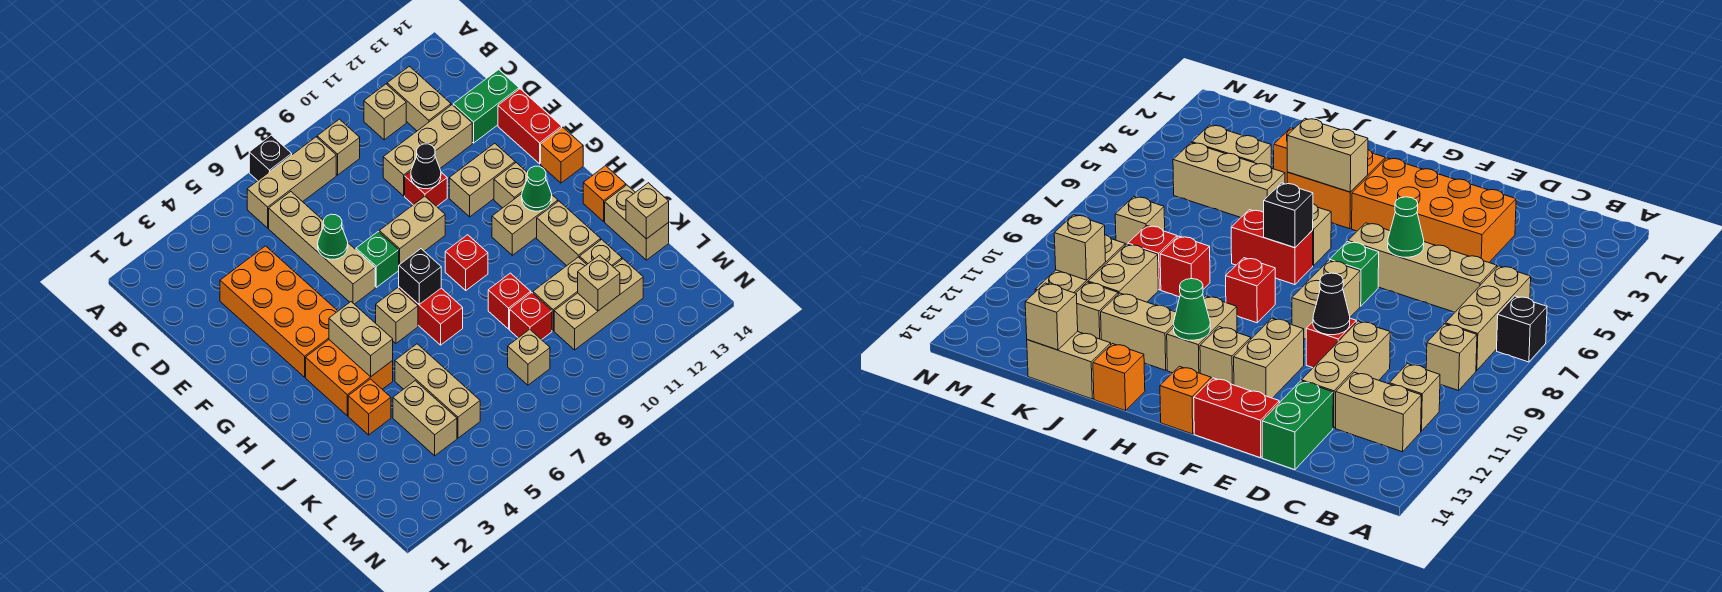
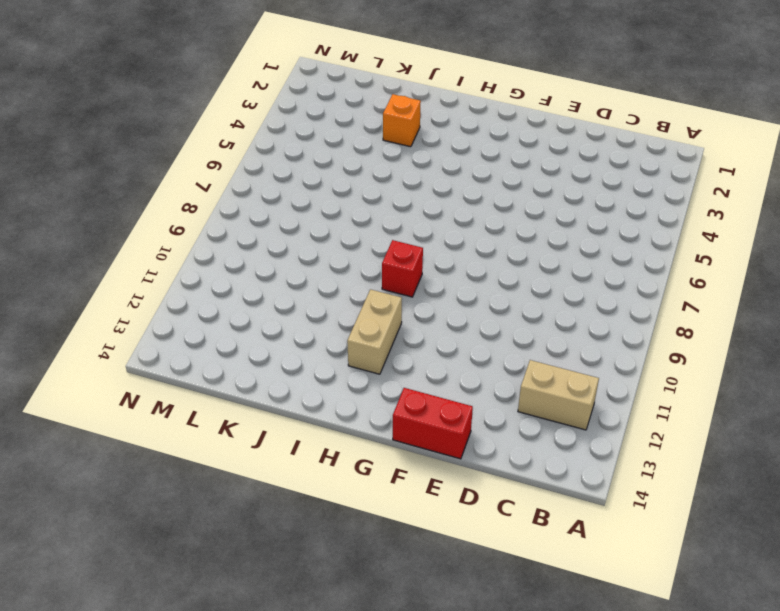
none -> black 1x1 brick [249,135,292,181]
none -> tan 1x3 brick [247,137,336,228]
none -> tan 1x1 brick [317,119,360,175]
none -> tan 1x1 brick [364,84,406,140]

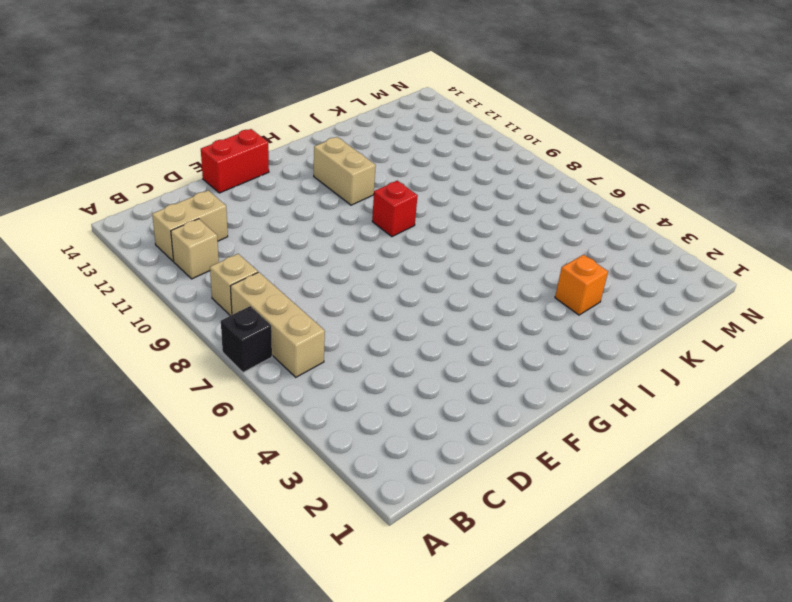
none -> tan 1x4 brick [269,192,375,304]
none -> orange 2x4 brick [220,246,338,377]
none -> tan 1x3 brick [383,105,472,196]
none -> green 1x2 brick [453,69,519,143]

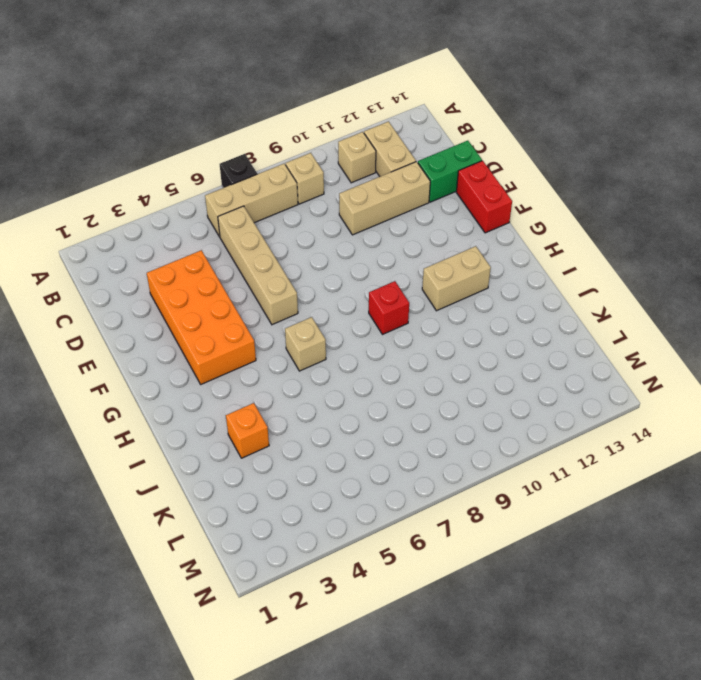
none -> red 1x1 brick [405,172,447,206]
none -> green 1x1 brick [356,232,399,287]
none -> tan 1x2 brick [379,196,445,265]
none -> tan 1x2 brick [449,143,515,217]

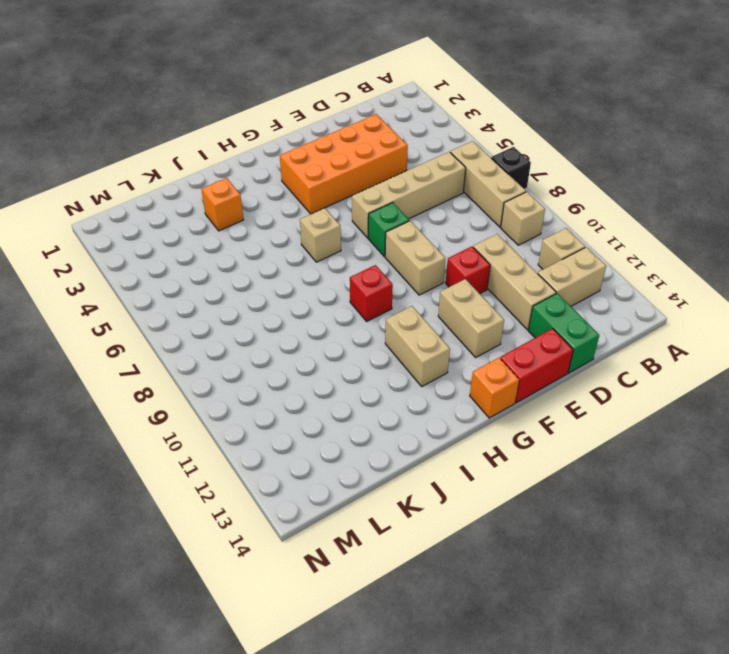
none -> tan 1x1 brick [494,163,528,208]
none -> orange 2x2 brick [306,340,393,416]
none -> red 1x2 brick [399,287,463,345]
none -> tan 1x2 brick [537,201,601,266]

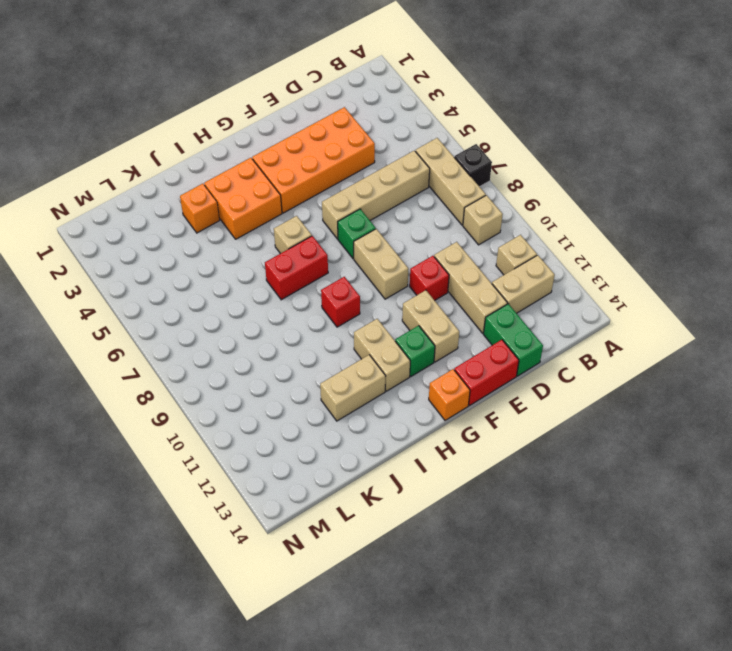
green 1x1 brick [395,326,435,376] -> tan 1x1 brick [494,163,528,208]
none -> orange 1x1 brick [583,166,626,221]
none -> tan 1x3 brick [395,344,480,438]
none -> red 1x1 brick [488,273,531,329]
none -> tan 1x2 brick [605,185,669,260]

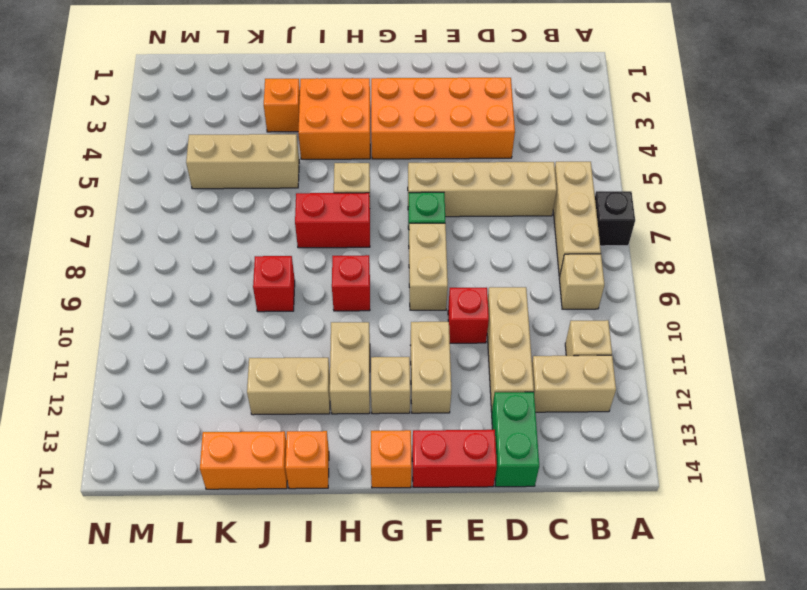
orange 1x2 brick [200,431,287,489] -> tan 1x2 brick [605,185,669,260]
none -> tan 1x2 brick [393,381,457,456]
none -> red 1x1 brick [510,292,552,340]
none -> tan 1x2 brick [533,257,587,331]
none -> tan 1x1 brick [580,239,622,266]

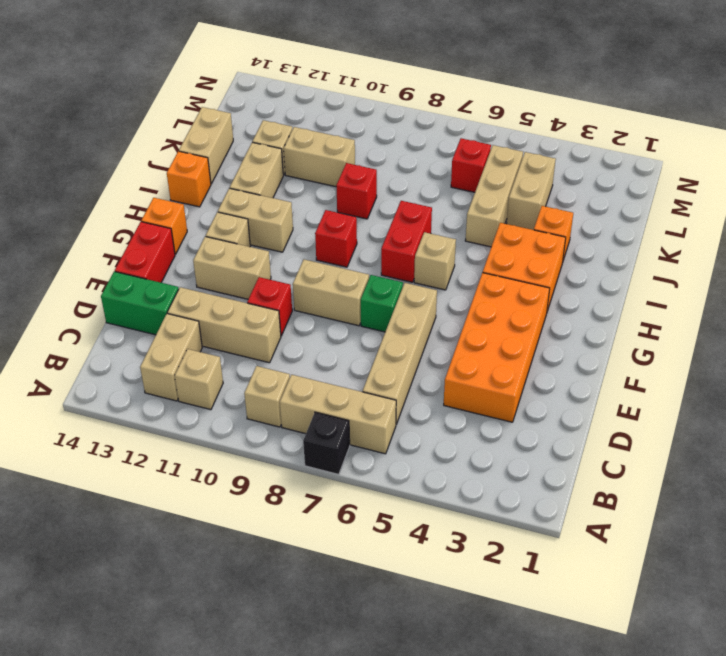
red 1x1 brick [451,138,491,192] -> red 1x1 brick moved to [510,292,552,340]
none -> tan 1x1 brick [508,329,550,385]
none -> tan 1x3 brick [554,259,643,350]
none -> green 1x1 cone [318,214,348,259]
none -> black 1x1 cone [411,144,441,189]

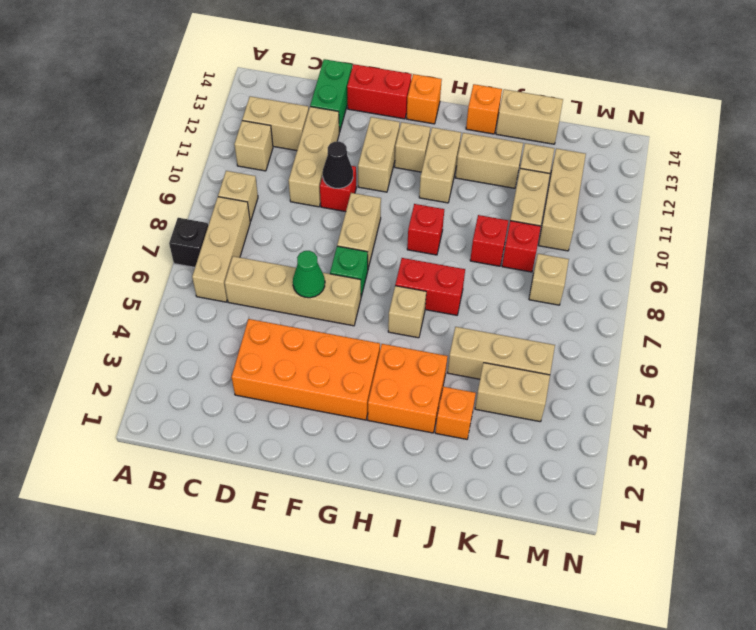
none -> tan 1x2 brick [329,302,393,377]
none -> black 1x1 brick [399,249,441,304]
none -> green 1x1 cone [522,166,552,211]
none -> tan 1x1 brick [626,183,669,239]

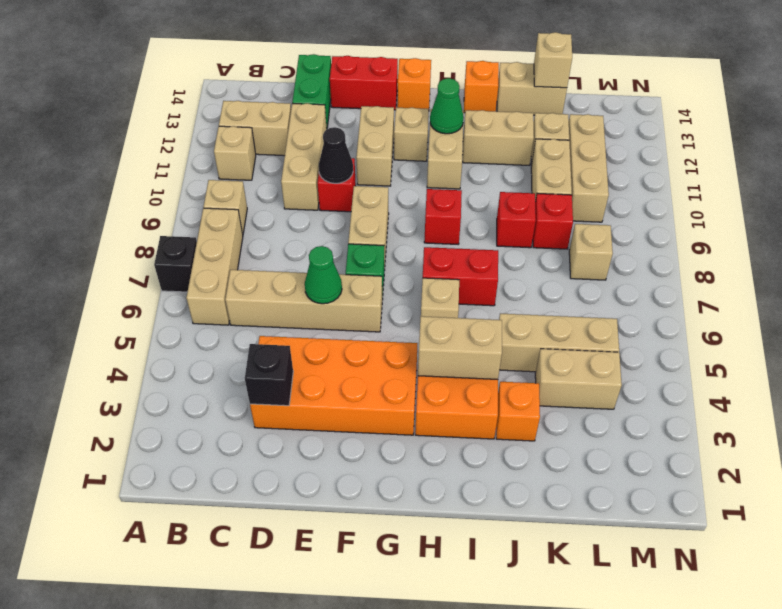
black 1x1 brick [245,344,293,406] -> black 1x1 brick moved to [399,249,441,304]
none -> tan 1x1 brick [578,255,620,311]

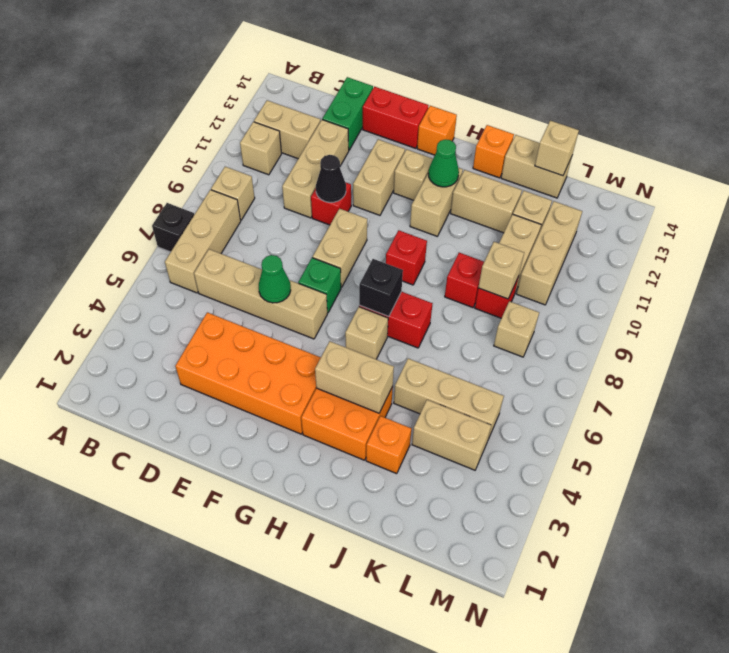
tan 1x1 brick [478,242,524,299] -> tan 1x1 brick moved to [578,255,620,311]

